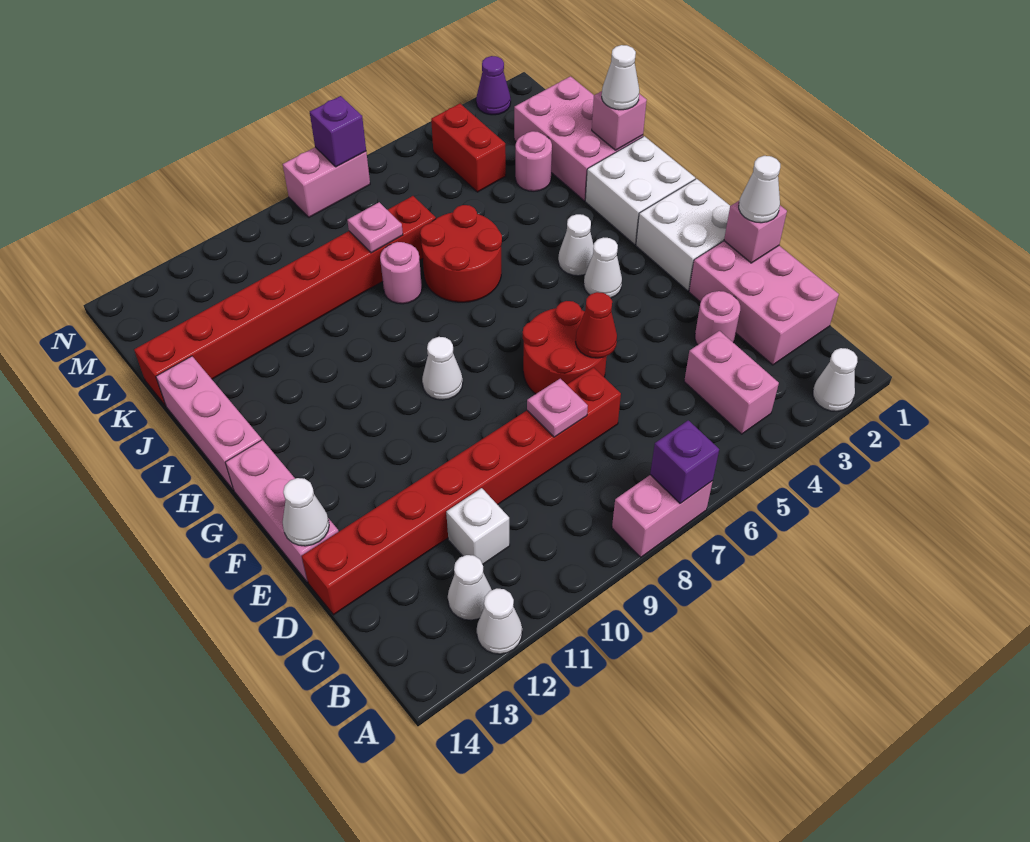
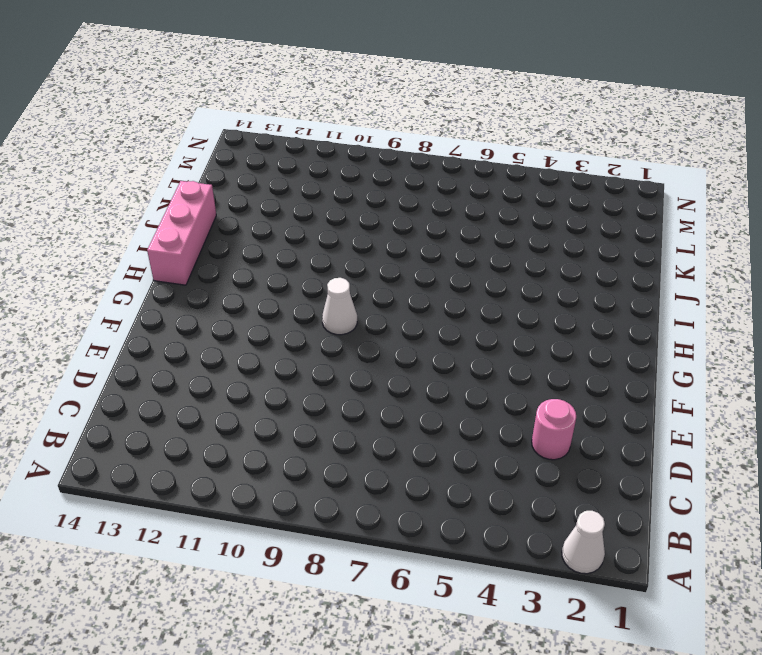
none -> pink 1x2 brick [612,475,713,557]
none -> white 1x1 cone [477,589,522,654]
none -> pink 1x2 brick [684,331,779,434]
none -> white 1x1 cone [448,555,491,620]

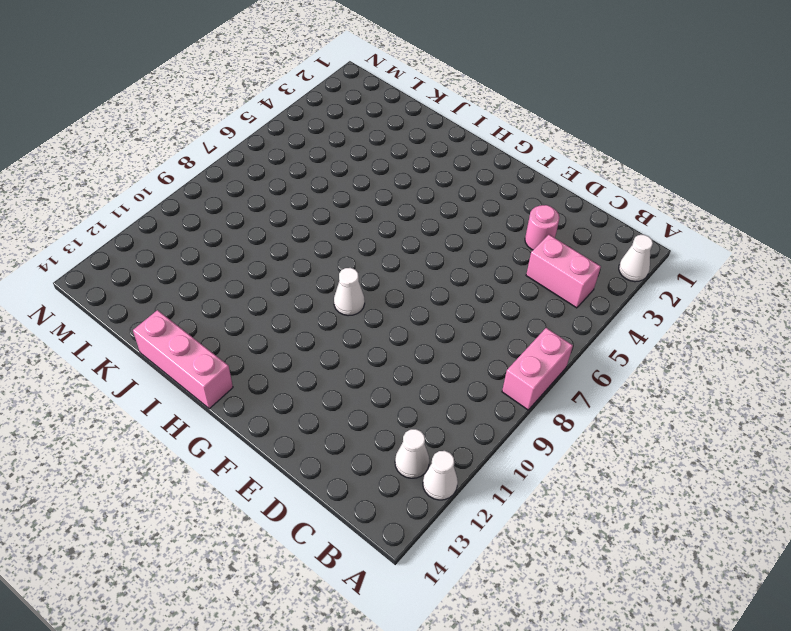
none -> pink 2x3 brick [689,241,839,365]
none -> white 1x1 brick [446,488,510,564]
none -> red 1x8 brick [302,368,621,615]
none -> red 2x2 round brick [523,301,607,394]

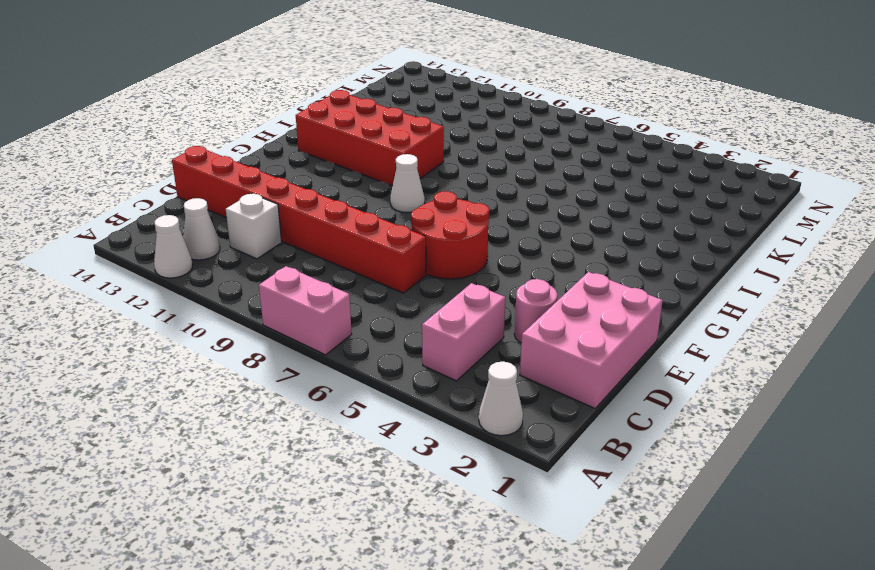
red 2x4 brick [296,90,444,186] -> none
none -> pink 1x3 brick [225,440,339,582]
none -> white 2x2 brick [636,179,730,291]
none -> white 1x1 cone [584,237,622,298]
none -> white 2x2 brick [585,136,695,245]

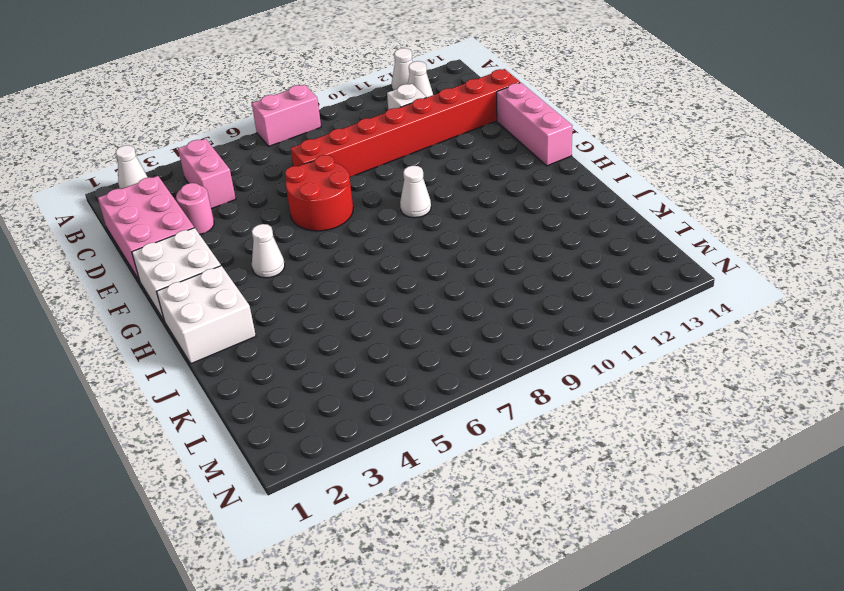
none -> white 1x1 cone [558,214,594,276]
none -> pink 1x3 brick [156,356,262,490]
none -> red 2x2 round brick [420,205,502,302]
none -> pink 2x3 brick [514,76,643,201]

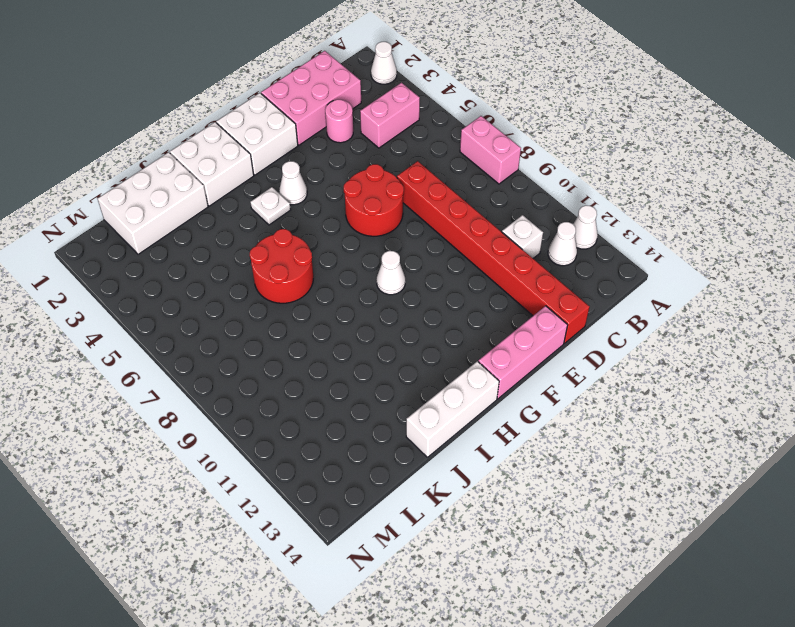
white 1x1 plate [250,187,291,225] -> white 1x1 cone [558,214,594,276]
white 1x3 brick [406,361,499,457] -> pink 1x3 brick [156,356,262,490]
white 2x3 brick [97,152,208,254] -> pink 2x3 brick [514,76,643,201]
none -> pink 1x1 round brick [380,242,422,304]
none -> pink 1x1 round brick [515,131,552,191]
none -> red 1x8 brick [134,196,436,406]
none -> red 1x2 brick [431,104,506,192]

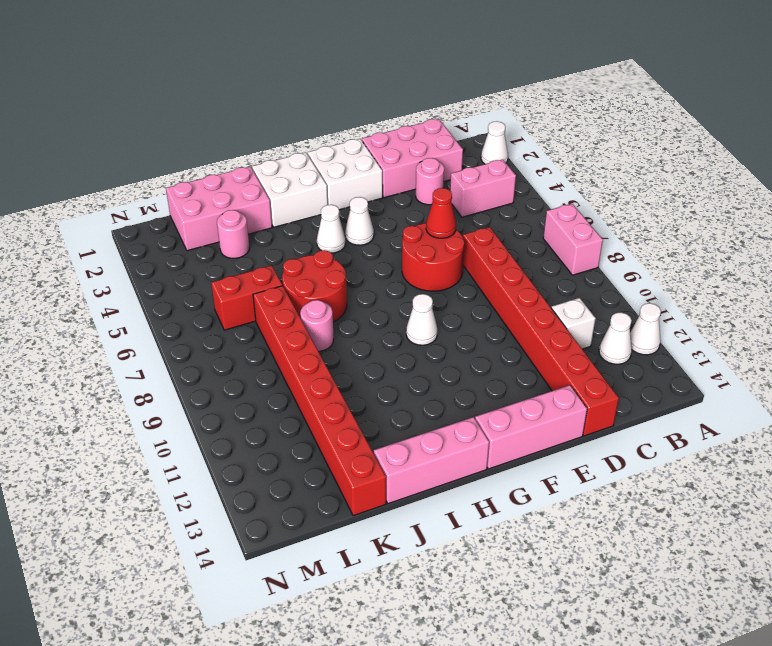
red 1x2 brick [211,265,283,330] -> red 1x2 brick moved to [431,104,506,192]
none -> purple 1x1 cone [476,56,511,115]
none -> pink 1x2 brick [283,147,370,217]
none -> purple 1x1 brick [650,420,719,503]
none -> pink 1x1 plate [527,379,588,437]

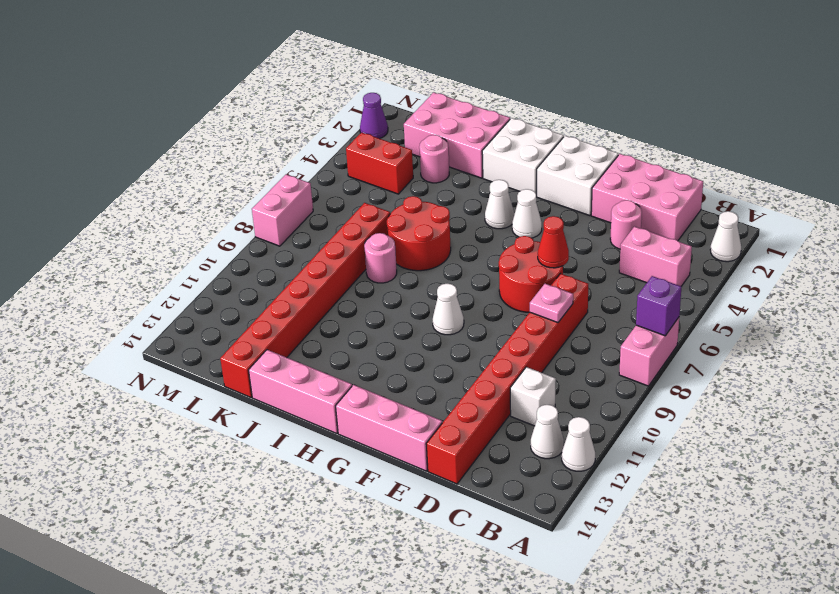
none -> pink 1x1 brick [724,201,787,263]
none -> white 1x1 cone [283,478,329,546]
none -> pink 1x1 brick [592,91,647,150]
none -> pink 1x1 plate [347,202,403,253]

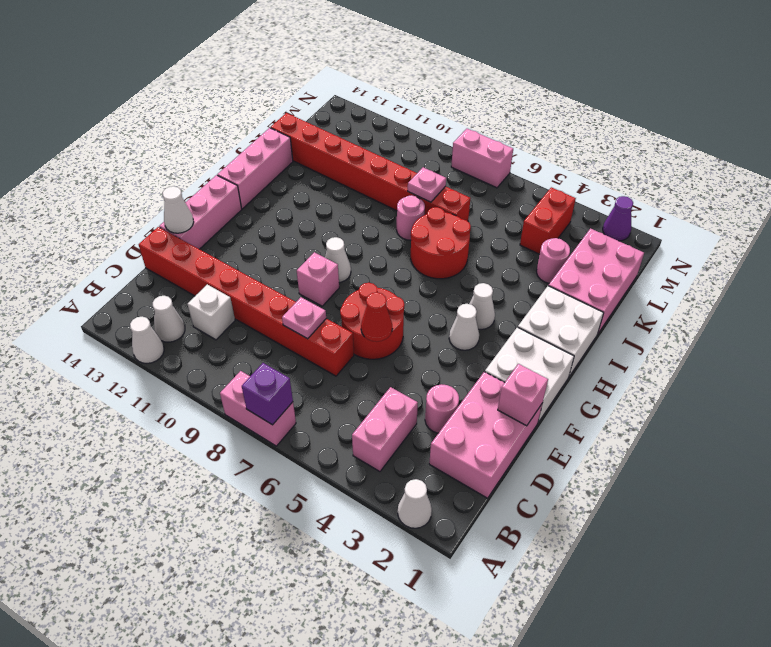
pink 1x1 brick [297,252,339,306] -> pink 1x1 brick moved to [592,91,647,150]
none -> purple 1x1 brick [310,96,366,167]
none -> white 1x1 cone [739,156,780,223]
none -> white 1x1 cone [602,45,639,110]

